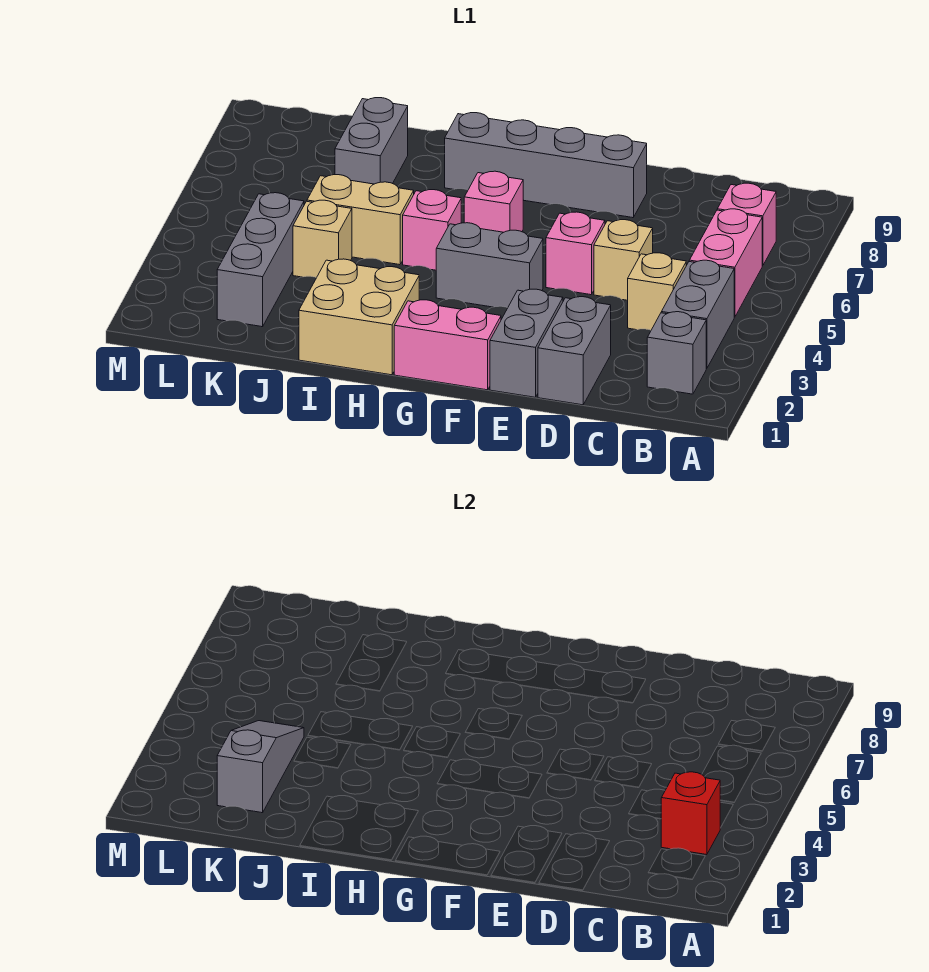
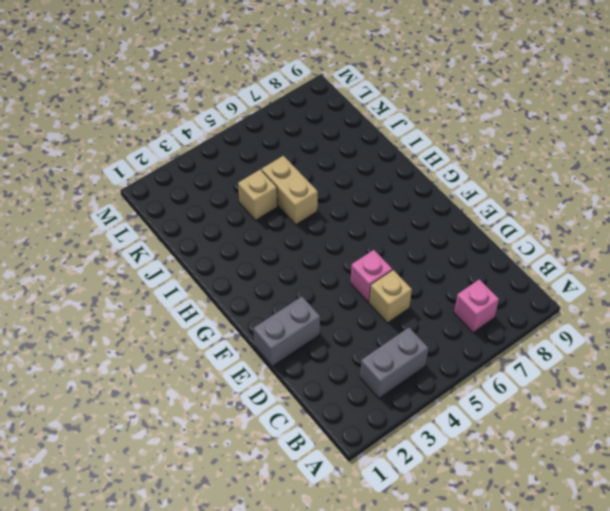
none -> grey 1x1 brick [647,312,706,394]
none -> pink 1x2 brick [689,209,762,317]
none -> tan 1x1 brick [628,253,686,330]

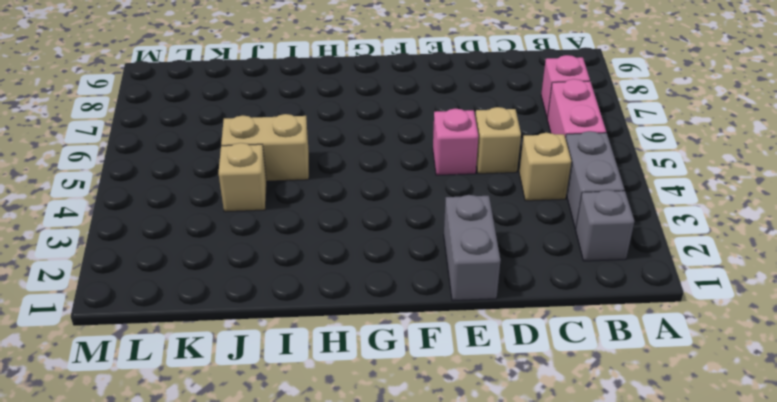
none -> grey 1x2 brick [538,297,611,405]
none -> grey 1x4 brick [445,113,647,218]
none -> pink 1x2 brick [394,300,501,390]

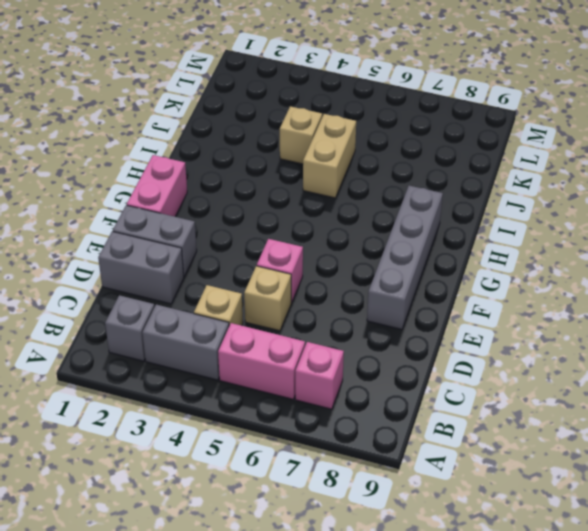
none -> grey 1x2 brick [436,223,543,308]
none -> pink 1x1 brick [464,171,523,232]
none -> tan 2x2 brick [299,259,419,375]

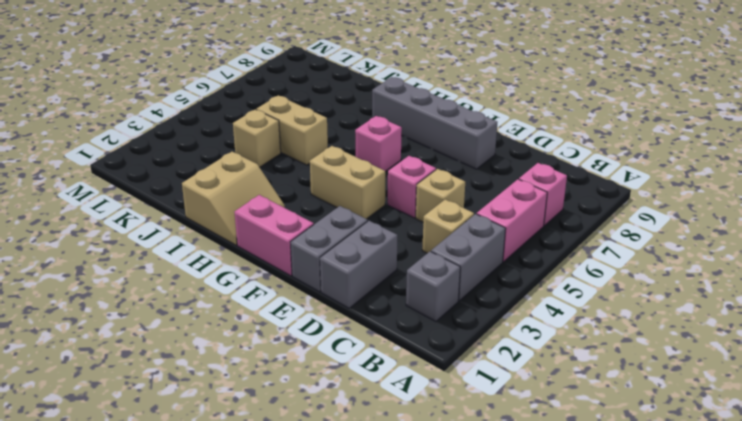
tan 1x2 brick [310,146,385,219] -> grey 1x2 brick [436,223,543,308]
tan 2x2 slope [182,152,285,245] -> tan 2x2 brick [299,259,419,375]
none -> pink 1x1 brick [403,190,461,270]
none -> grey 1x2 brick [335,98,408,184]
none -> grey 1x3 brick [217,193,304,327]

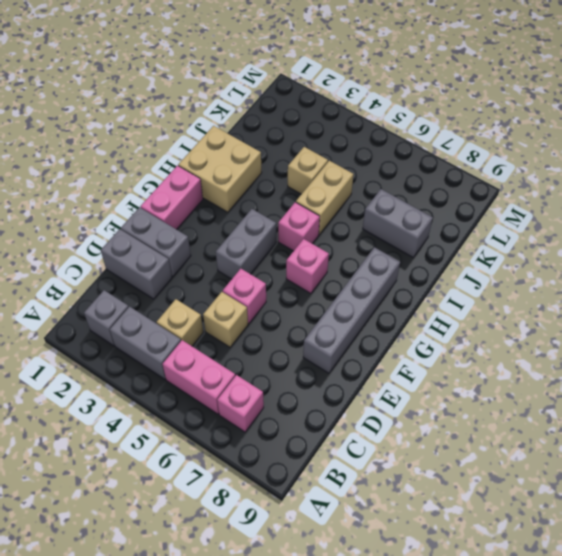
none -> grey 1x3 brick [217,193,304,327]
none -> red 1x1 brick [661,772,720,855]
none -> grey 1x3 slope [217,721,304,813]

